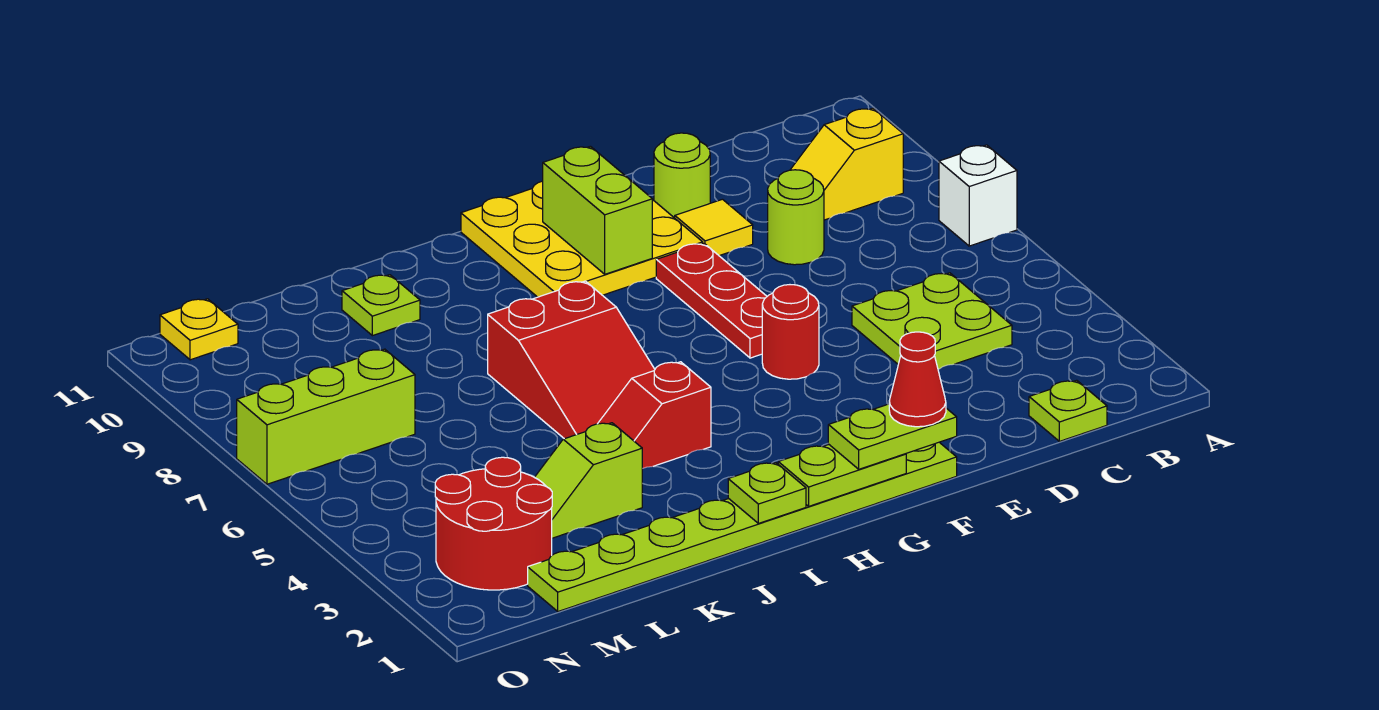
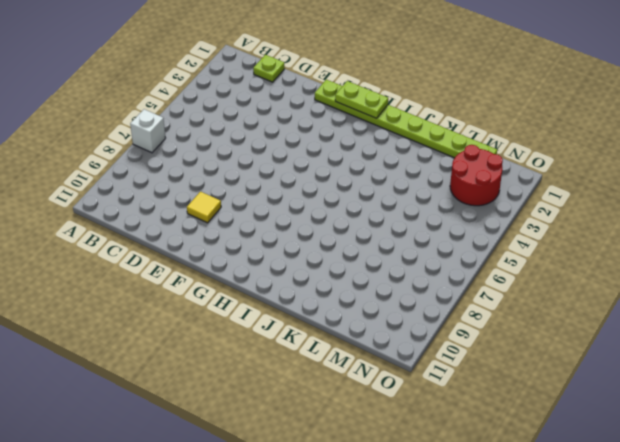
none -> yellow 1x2 slope [790,108,903,220]
none -> lime 2x2 plate [852,273,1012,370]
none -> lime 1x1 round brick [768,170,824,265]

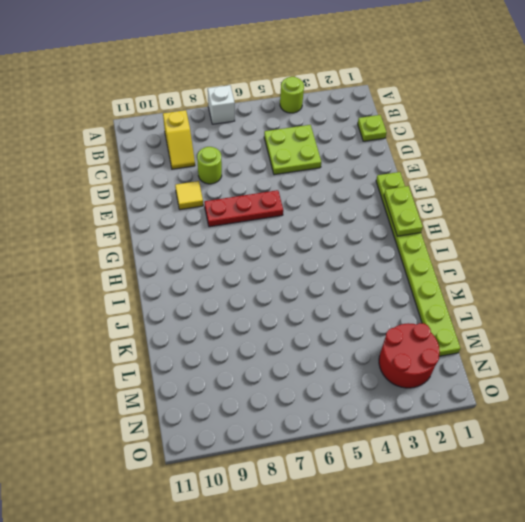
lime 1x1 round brick [280,77,304,113] -> lime 1x1 round brick moved to [654,133,710,218]
none -> red 1x1 round brick [762,285,819,379]
none -> yellow 3x3 plate [461,181,703,297]
none -> red 1x2 slope [598,362,711,469]

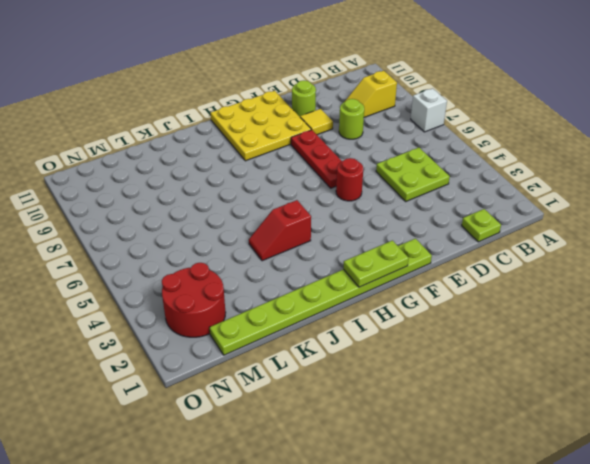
none -> red 2x3 slope [488,281,655,439]
none -> lime 1x2 slope [535,423,642,538]
none -> lime 1x1 plate [342,275,420,336]

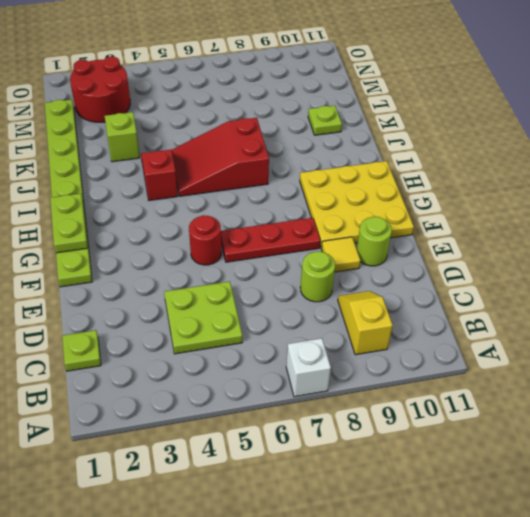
none -> lime 1x3 brick [237,349,415,484]
none -> yellow 1x1 plate [160,299,238,360]
none -> lime 1x2 brick [543,146,652,274]

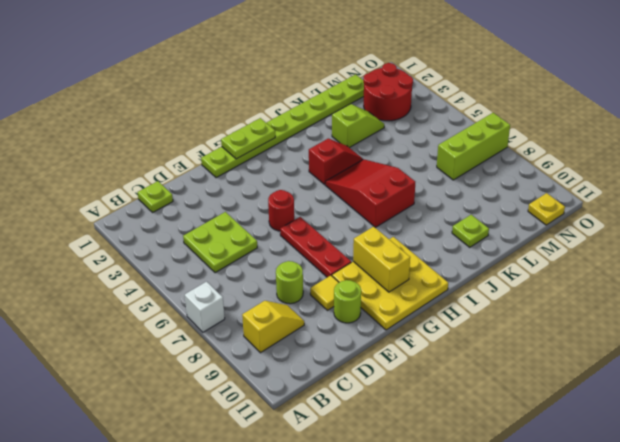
yellow 1x2 brick [353,227,410,292] -> lime 1x2 brick [543,146,652,274]
none -> lime 1x1 plate [728,463,806,523]
none -> lime 1x2 plate [828,404,957,469]
none -> red 1x1 cone [889,332,946,427]

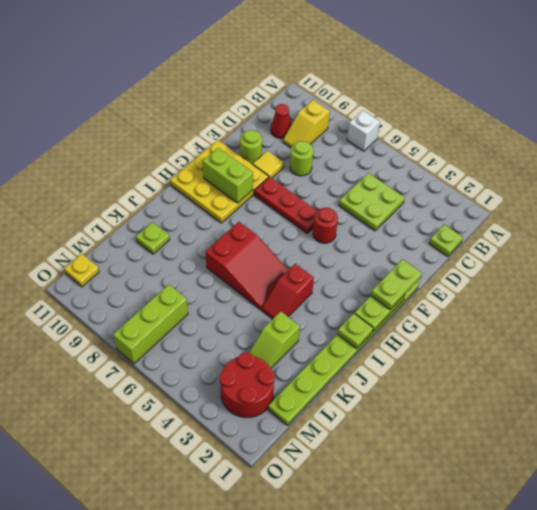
red 1x1 cone [271,104,292,138] -> red 1x1 cone moved to [889,332,946,427]

